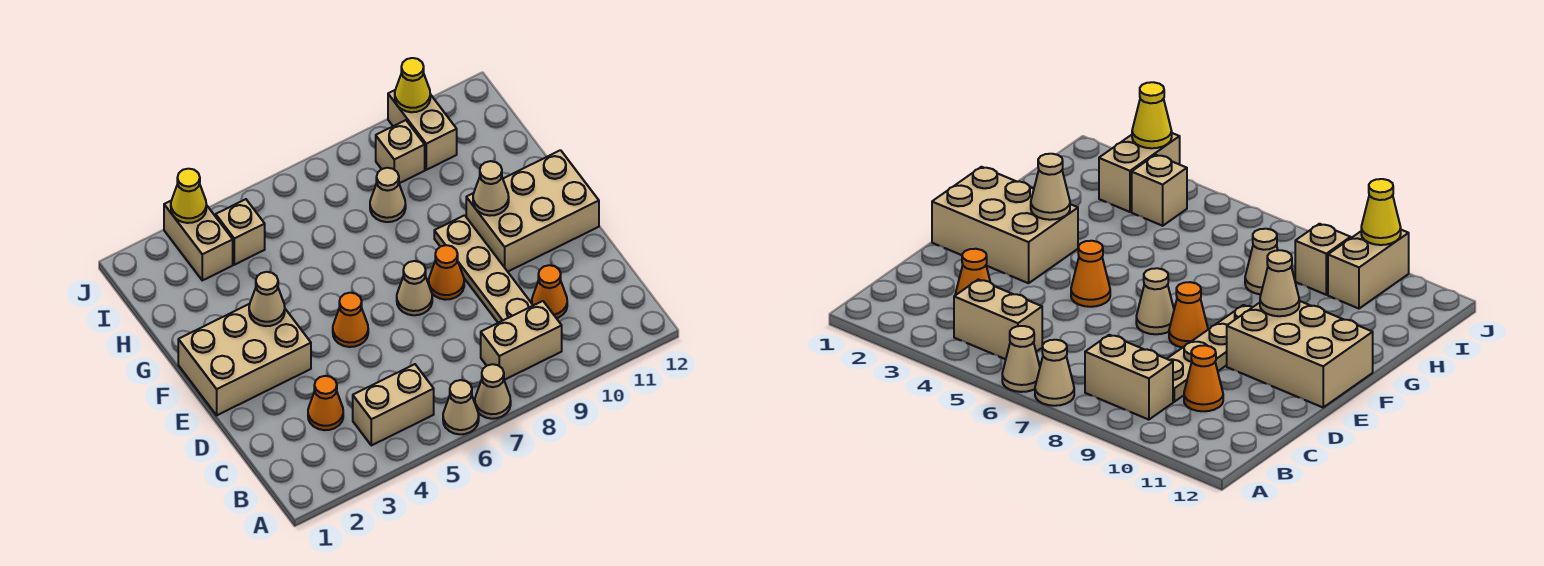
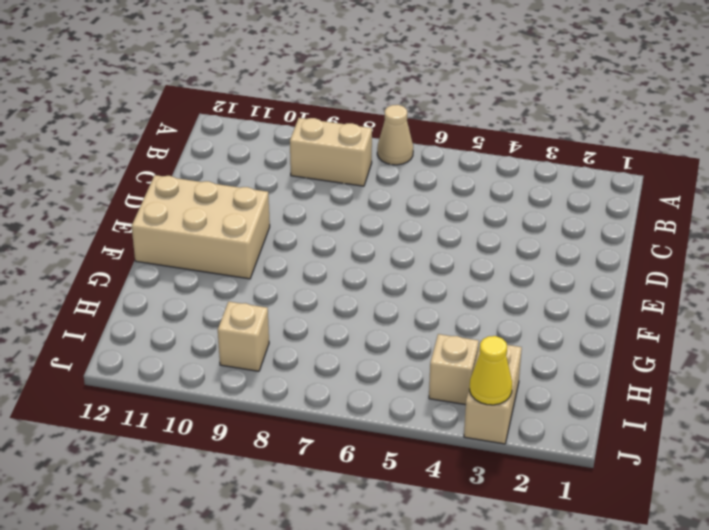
none -> tan 1x1 cone [443,380,479,434]
none -> tan 1x2 brick [353,364,434,445]
none -> orange 1x1 cone [308,376,343,430]

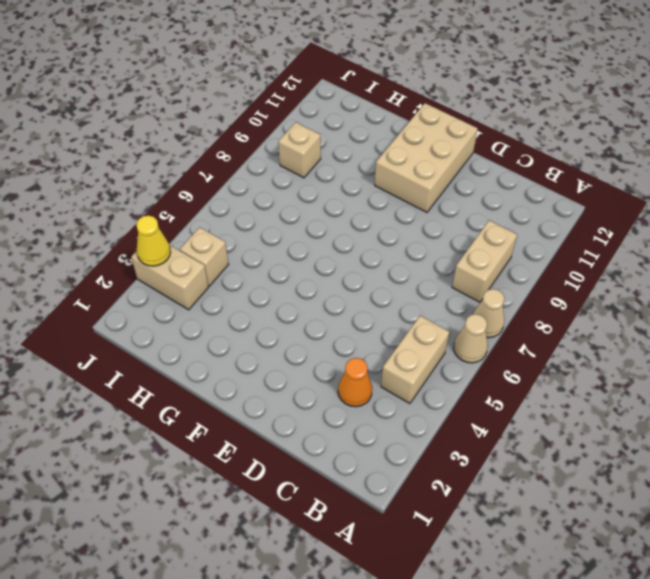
none -> tan 1x4 plate [434,215,533,323]
none -> orange 1x1 cone [532,265,567,318]
none -> tan 2x3 brick [178,304,311,415]

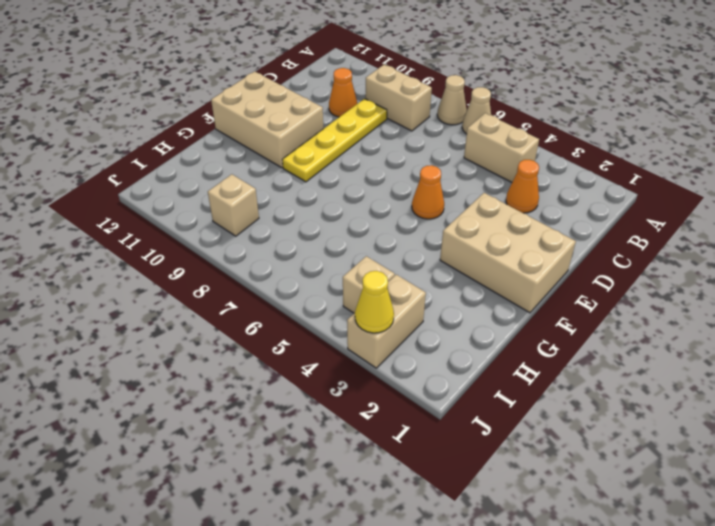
yellow 1x4 plate [282,99,387,182] -> tan 1x4 plate [434,215,533,323]
none -> tan 1x1 cone [397,261,432,315]
none -> orange 1x1 cone [429,245,464,300]
none -> tan 1x1 cone [370,168,406,222]

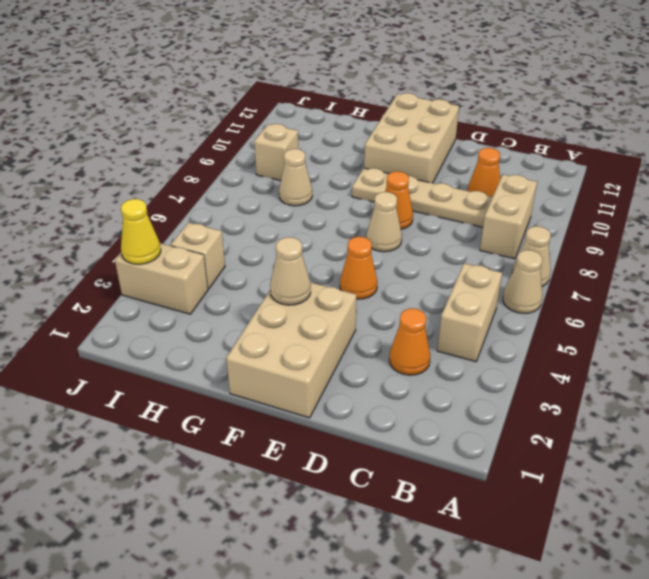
none -> tan 1x2 brick [388,90,457,170]
none -> tan 1x1 cone [473,161,509,216]
none -> yellow 1x1 cone [395,58,430,112]

